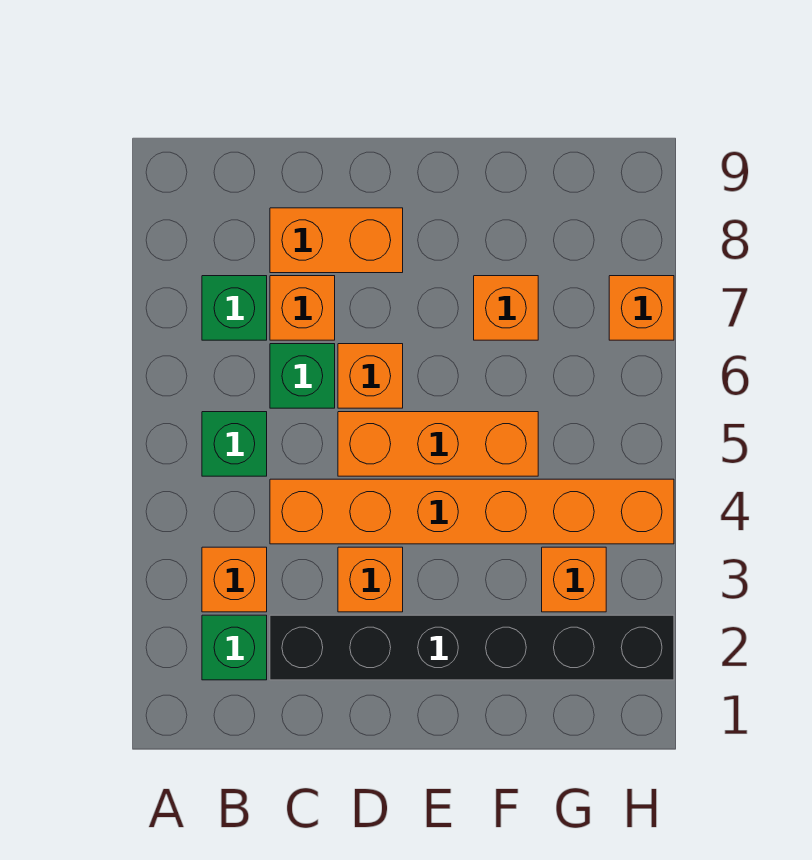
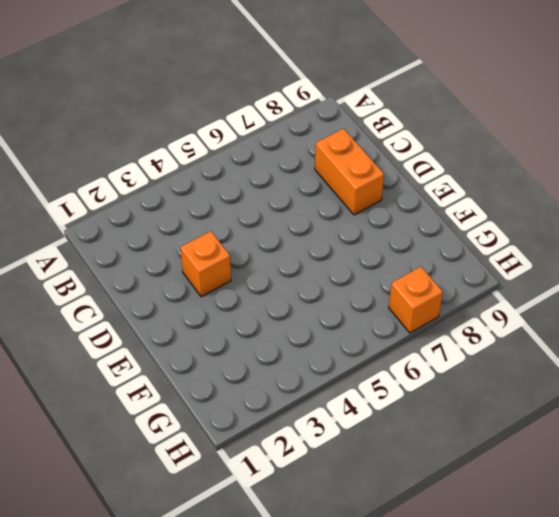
none -> green 1x1 brick [202,615,267,680]
none -> orange 1x1 brick [202,547,267,612]
none -> green 1x1 brick [202,412,267,476]

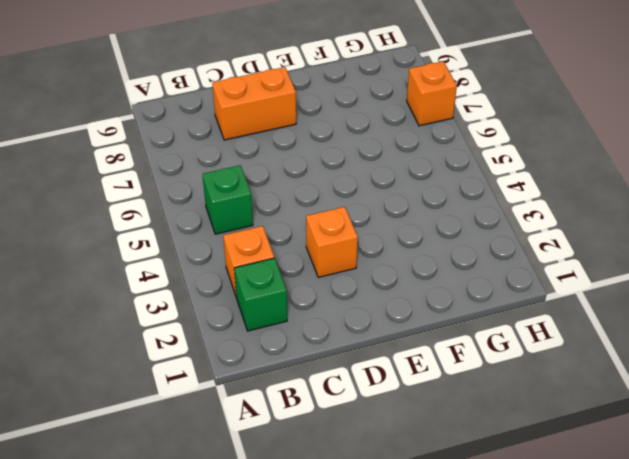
none -> green 1x1 brick [202,276,267,340]
none -> black 1x6 brick [270,615,674,680]
none -> orange 1x6 brick [270,479,674,544]

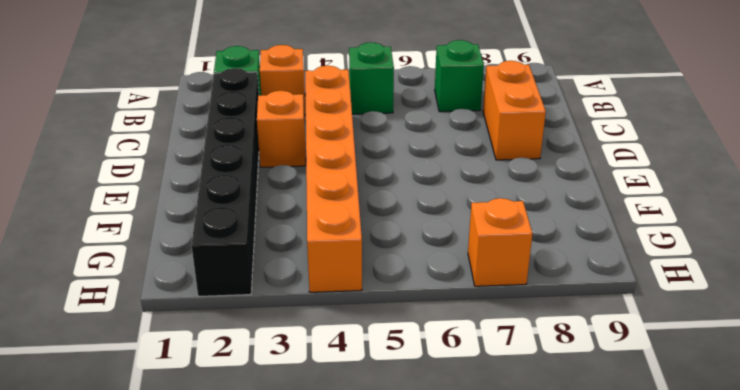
none -> green 1x1 brick [270,344,335,408]
none -> orange 1x1 brick [270,276,335,340]
none -> orange 1x3 brick [338,412,538,476]

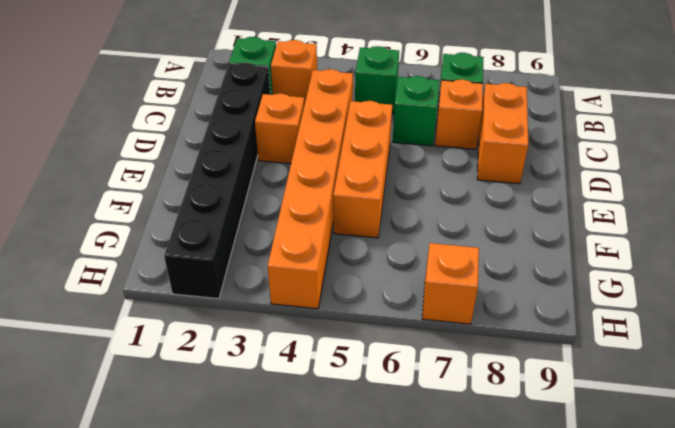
none -> orange 1x1 brick [338,344,403,408]
none -> orange 1x1 brick [474,276,538,340]
none -> orange 1x1 brick [542,547,606,612]

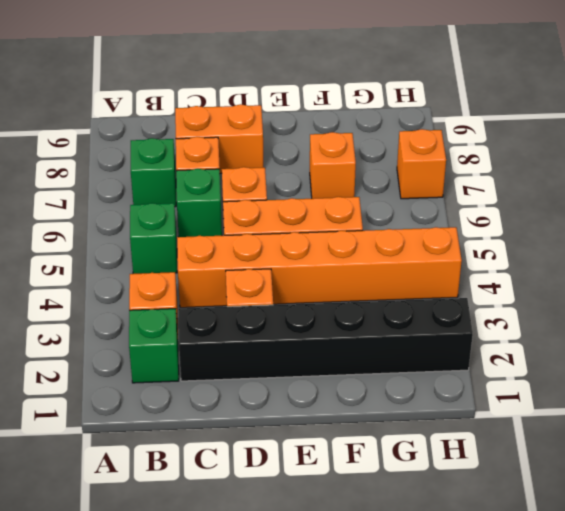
none -> orange 1x1 brick [542,547,606,612]

